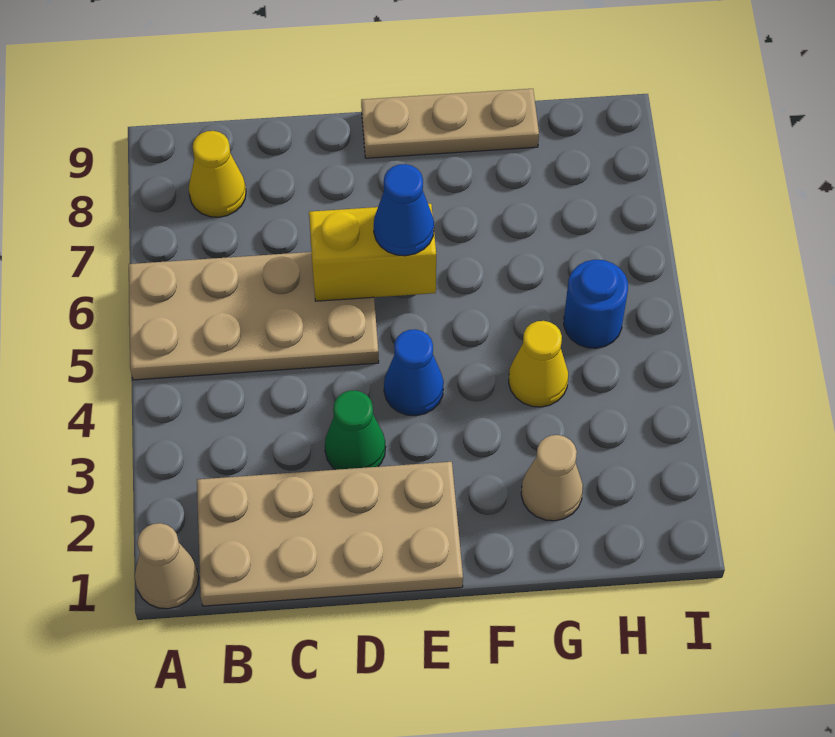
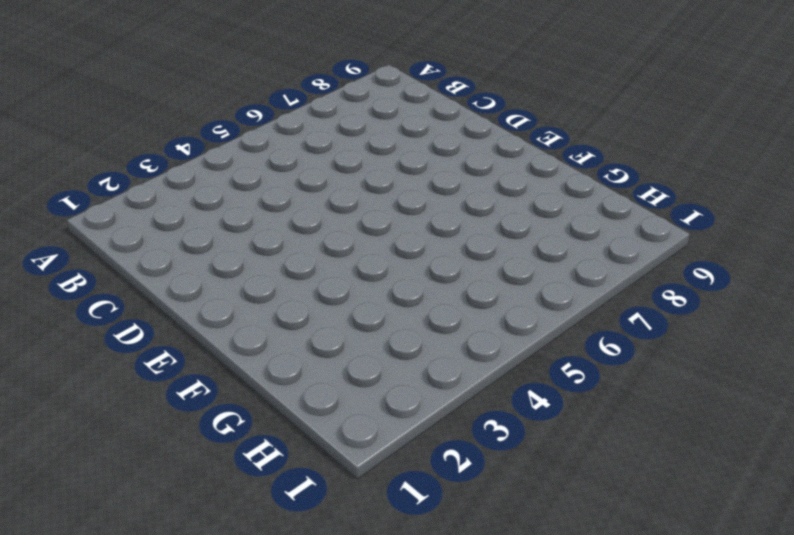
none -> tan 1x1 cone [135,523,199,609]
none -> tan 2x4 plate [129,252,379,380]
none -> tan 2x4 plate [197,462,463,606]

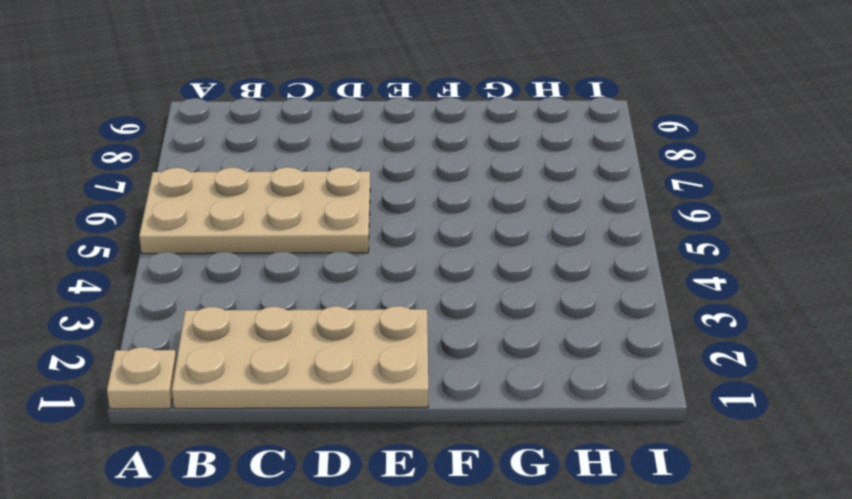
tan 1x1 plate [107,347,177,409] -> tan 1x1 cone [135,523,199,609]
none -> yellow 1x1 cone [189,131,246,217]
none -> green 1x1 cone [325,390,386,470]
none -> blue 1x1 cone [384,329,444,416]

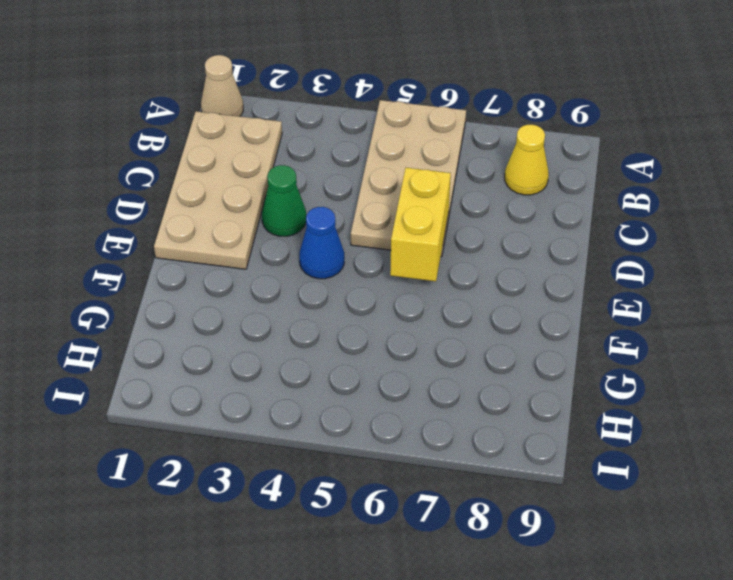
none -> tan 1x3 plate [361,89,539,158]
none -> tan 1x1 cone [521,435,583,521]
none -> yellow 1x1 cone [509,321,568,407]

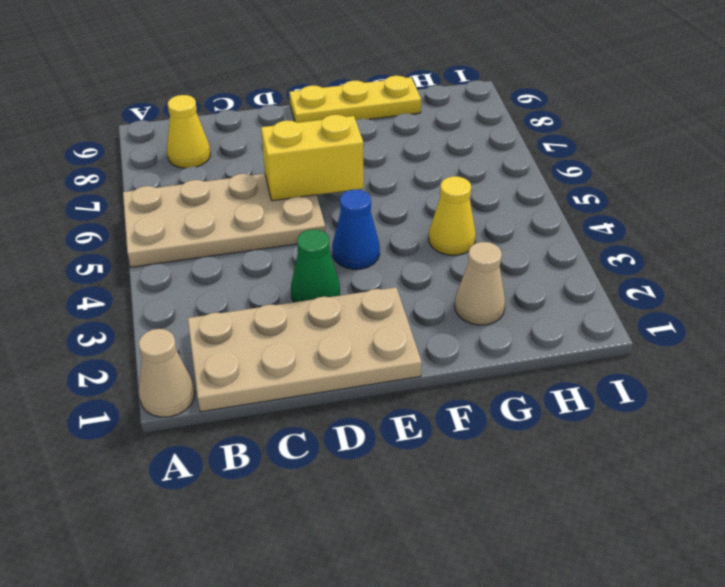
yellow 1x3 plate [289,76,421,123] -> tan 1x3 plate [361,89,539,158]
none -> blue 1x1 round brick [564,260,628,348]
none -> blue 1x1 cone [374,164,434,256]

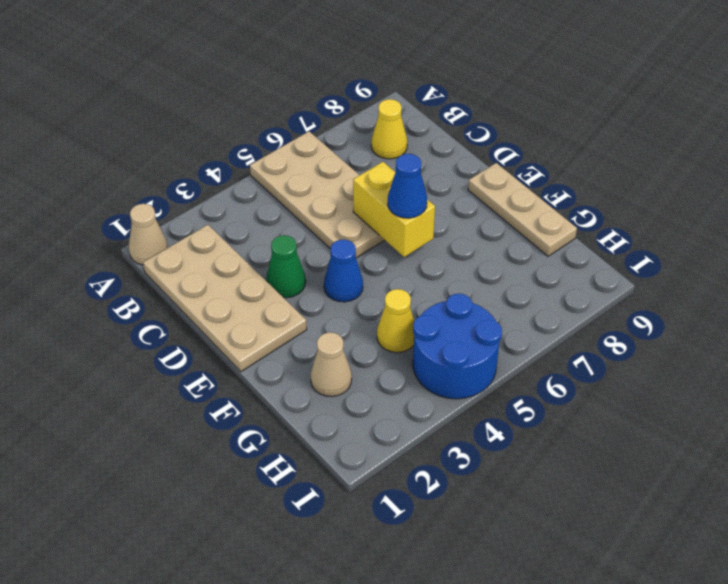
blue 2x2 round brick [413,294,502,399] -> blue 1x1 round brick [564,260,628,348]

